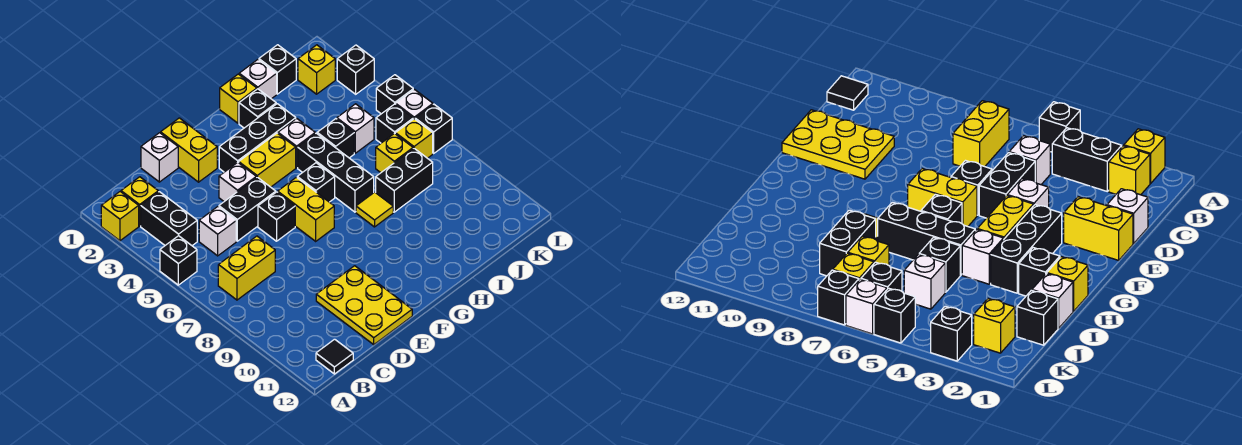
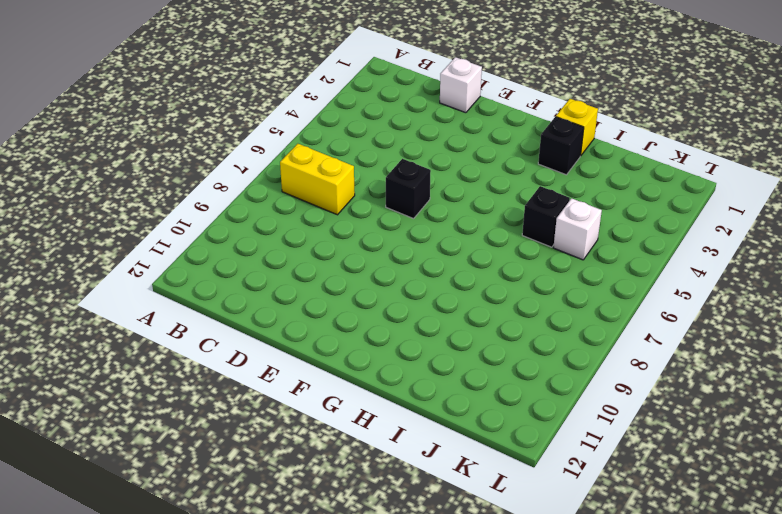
none -> yellow 1x1 brick [101,192,139,241]
none -> black 1x1 brick [160,236,197,285]
none -> yellow 1x1 brick [121,177,158,226]
none -> black 1x2 brick [141,192,197,246]

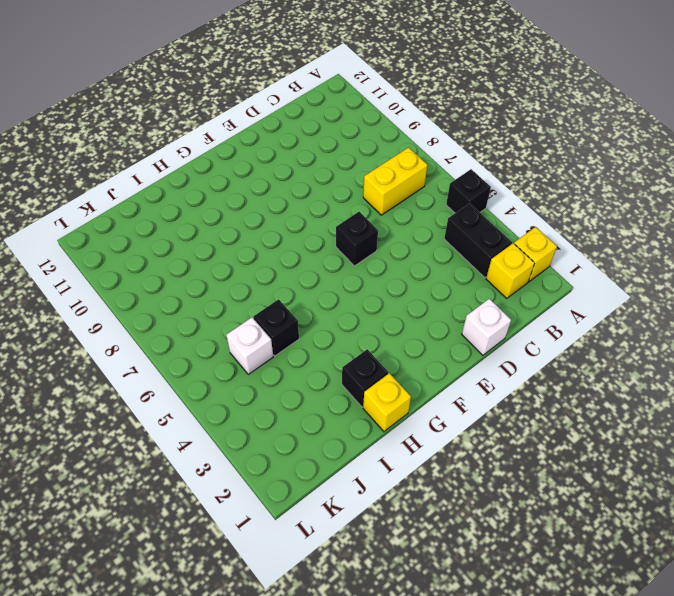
none -> black 1x1 tile [316,339,353,374]
none -> white 1x1 brick [199,207,236,256]
none -> black 1x2 brick [219,177,276,241]
none -> yellow 2x3 plate [316,266,412,345]

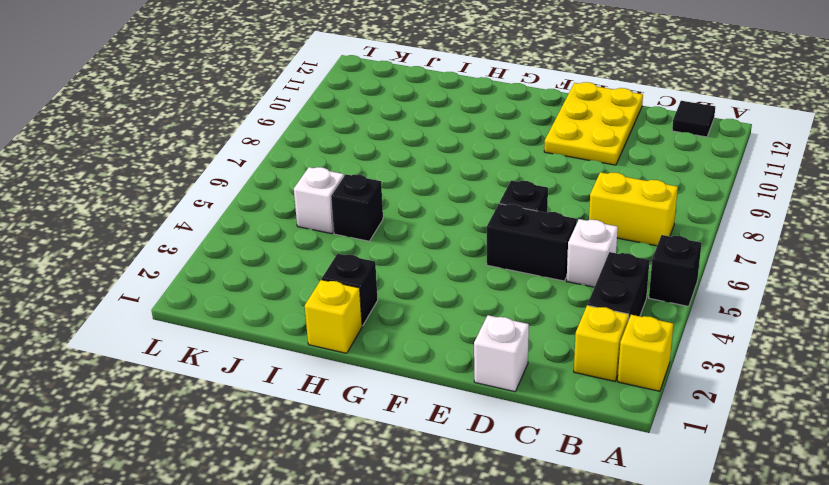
none -> yellow 1x2 brick [161,118,217,182]
none -> white 1x1 brick [219,162,256,201]
none -> black 1x3 brick [219,104,296,172]
none -> yellow 1x2 brick [239,133,296,187]

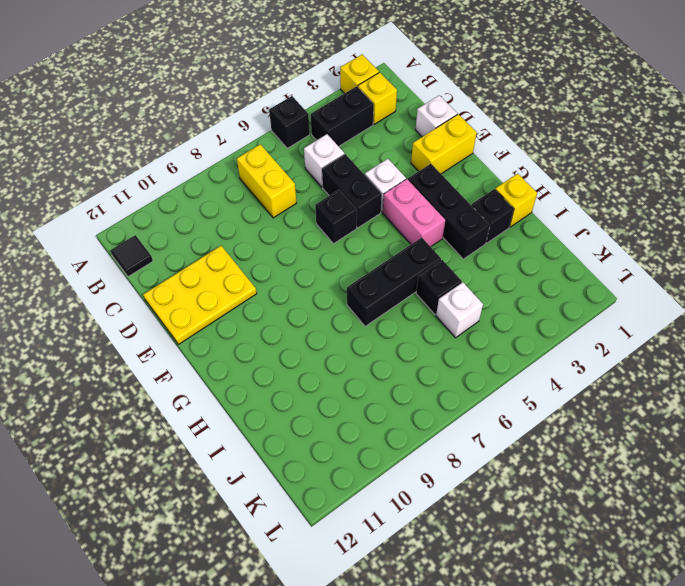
pink 1x2 brick [383,179,445,247] -> yellow 1x2 brick [239,133,296,187]
none -> yellow 1x2 brick [278,177,334,241]
none -> black 1x1 brick [297,163,335,202]
none -> white 1x1 brick [278,118,315,168]
none -> yellow 1x1 tile [356,192,393,227]

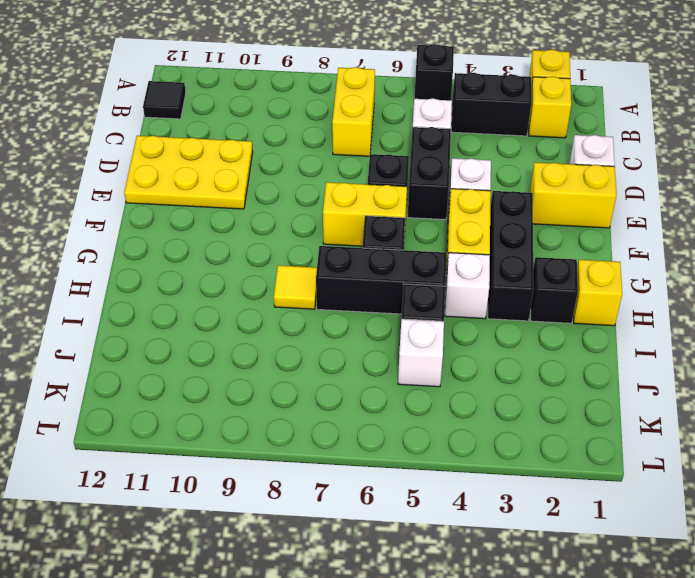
none -> white 1x1 brick [239,60,277,99]
none -> black 1x2 brick [376,148,433,212]
none -> black 1x1 brick [259,45,296,94]
none -> yellow 1x1 brick [376,133,413,173]

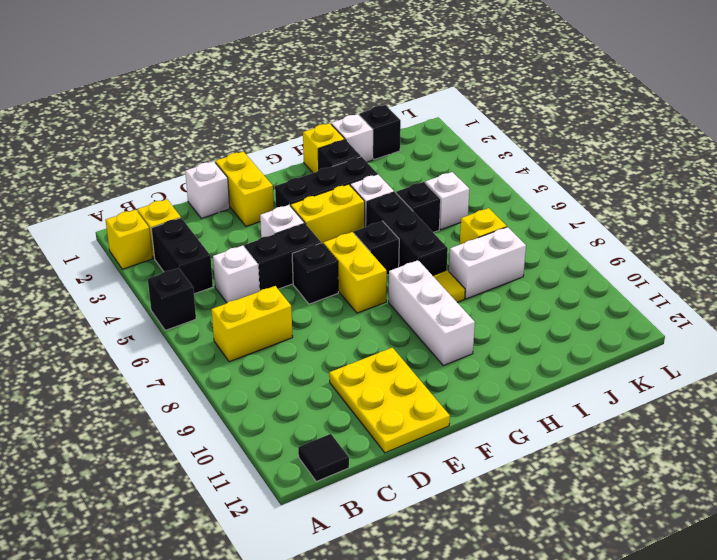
white 1x3 brick [389,260,475,366] -> none
white 1x2 brick [449,227,526,299] -> black 1x2 brick [376,148,433,212]
none -> yellow 1x1 brick [298,45,335,94]
none -> black 1x1 brick [376,104,413,143]
none -> yellow 1x1 brick [395,119,433,158]
none -> black 1x1 brick [337,45,374,94]

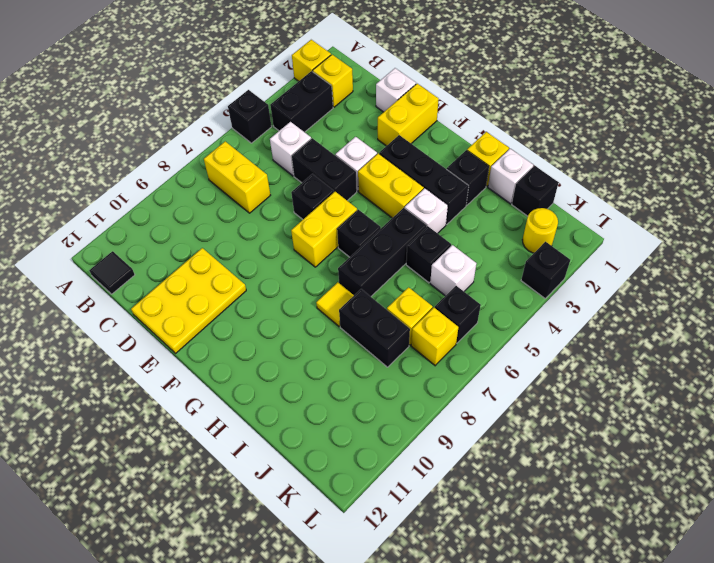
yellow 1x1 round brick [522,208,558,253] -> yellow 1x1 brick [298,45,335,94]
none -> black 1x1 brick [376,75,413,114]
none -> white 1x1 brick [396,89,433,119]
none -> black 1x1 brick [415,104,452,153]

